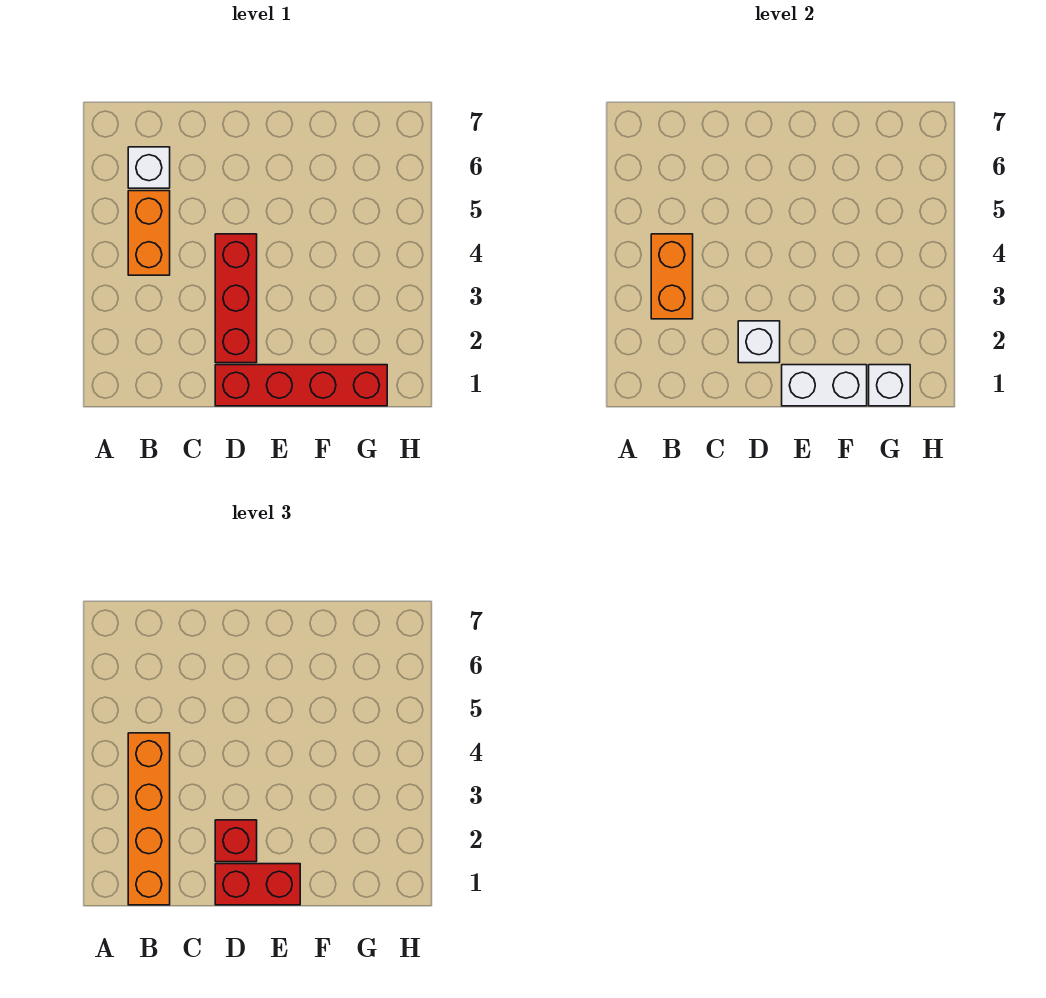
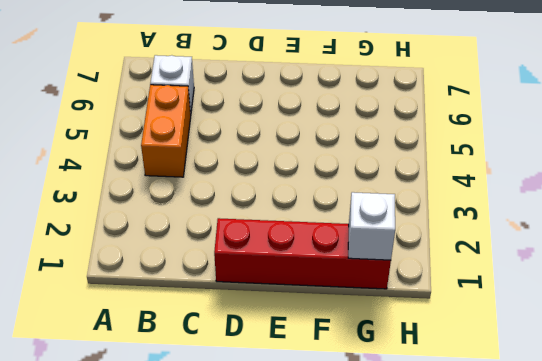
none -> red 1x3 brick [215,234,257,363]
none -> orange 1x2 brick [651,234,693,319]

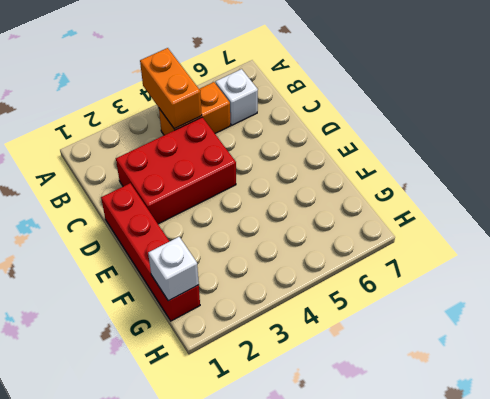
orange 1x2 brick [140,48,202,129] -> orange 1x2 brick turned to [651,234,693,319]
red 2x3 brick [116,117,236,224] -> red 1x3 brick [215,234,257,363]
none -> white 1x1 brick [738,321,780,363]
none -> white 1x2 brick [782,365,867,406]

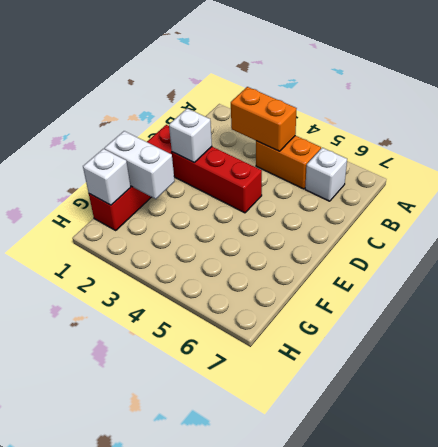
white 1x2 brick [104,131,175,199] -> white 1x2 brick turned to [782,365,867,406]
none -> orange 1x4 brick [128,733,170,905]
none -> red 1x2 brick [215,864,300,905]

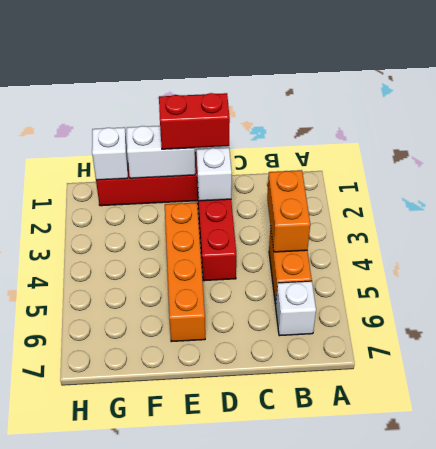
orange 1x4 brick [165,203,205,342] -> orange 1x4 brick moved to [128,733,170,905]
none -> red 1x1 brick [215,820,257,862]

